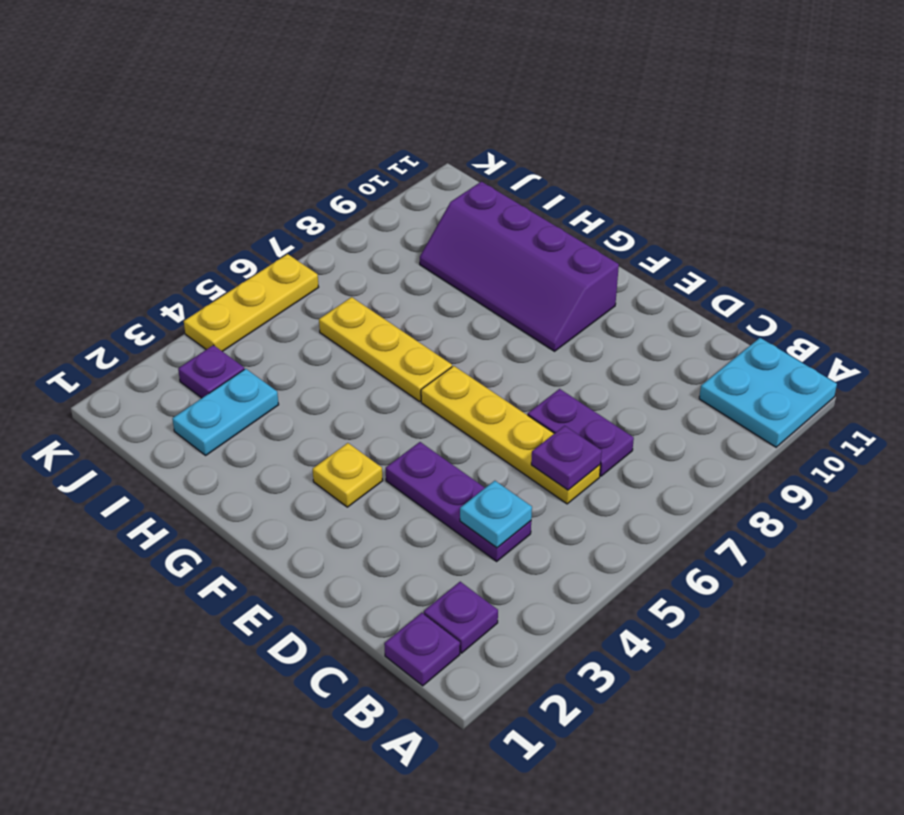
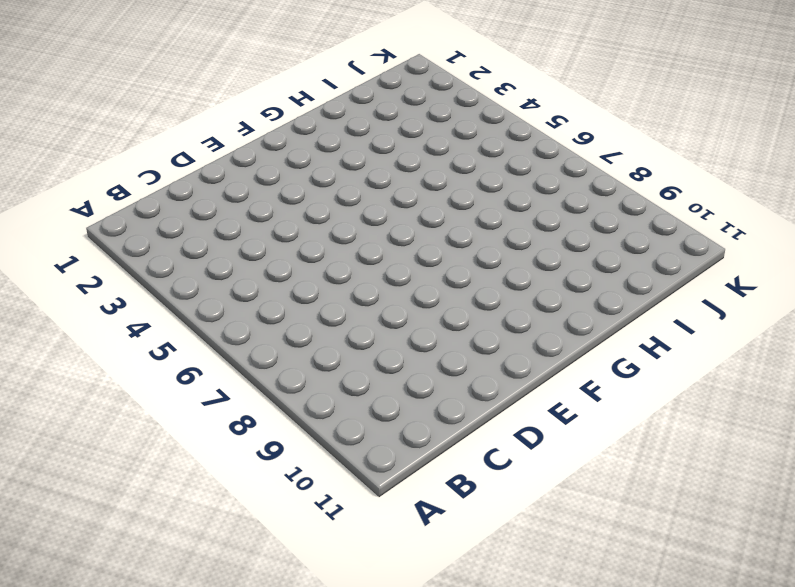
none -> cyan 2x2 plate [699,338,837,447]
none -> purple 1x1 plate [384,613,460,686]
none -> purple 1x1 plate [424,582,498,653]

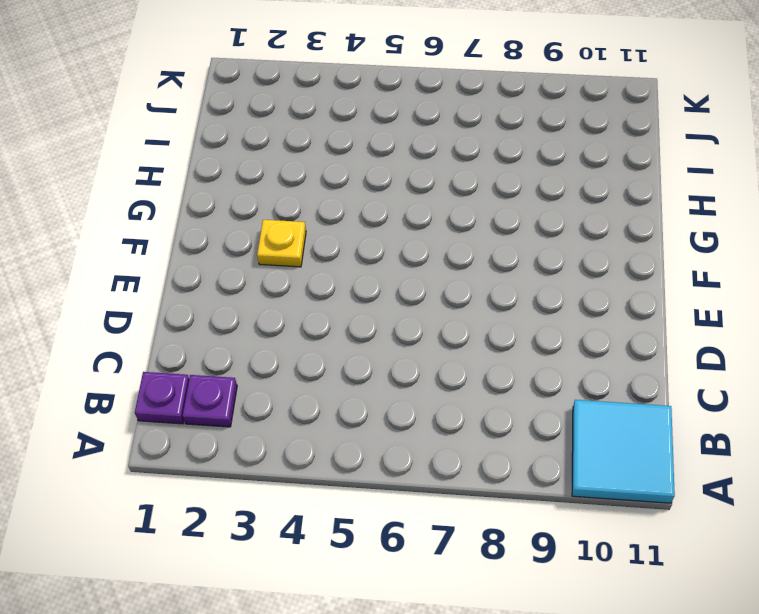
cyan 2x2 tile [572,400,675,503] -> cyan 2x2 plate [699,338,837,447]
none -> purple 1x3 plate [386,442,531,561]
none -> yellow 1x4 plate [421,366,600,504]
none -> purple 1x2 plate [528,389,634,476]

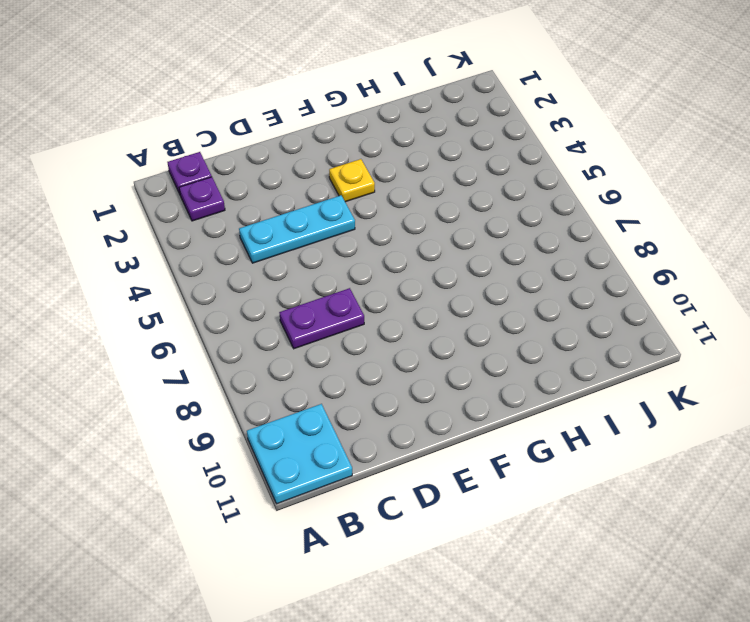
cyan 1x3 plate [239,195,355,263] -> purple 1x3 plate [386,442,531,561]
none -> yellow 1x4 plate [421,366,600,504]
none -> purple 2x4 slope [420,182,619,351]
none -> yellow 1x3 plate [319,297,452,401]

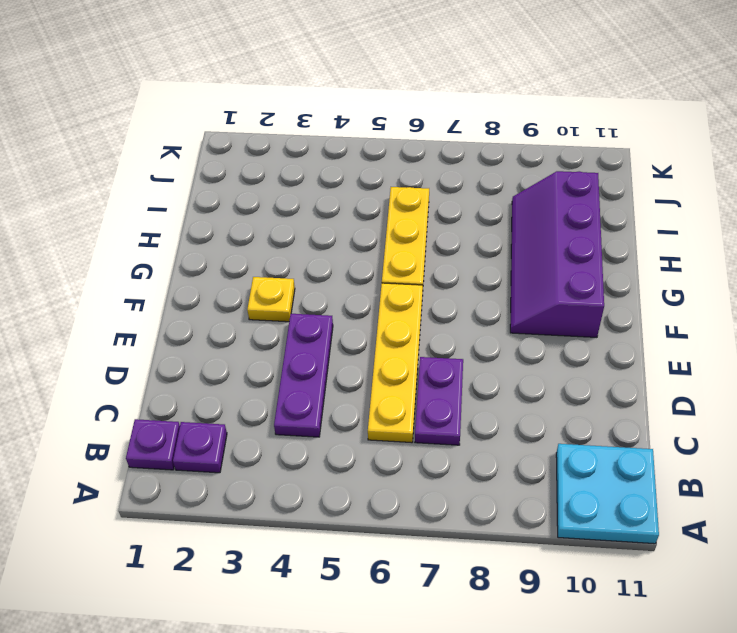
none -> cyan 1x2 plate [172,369,279,455]
none -> purple 1x1 plate [178,345,244,398]
none -> yellow 1x3 plate [184,254,319,351]

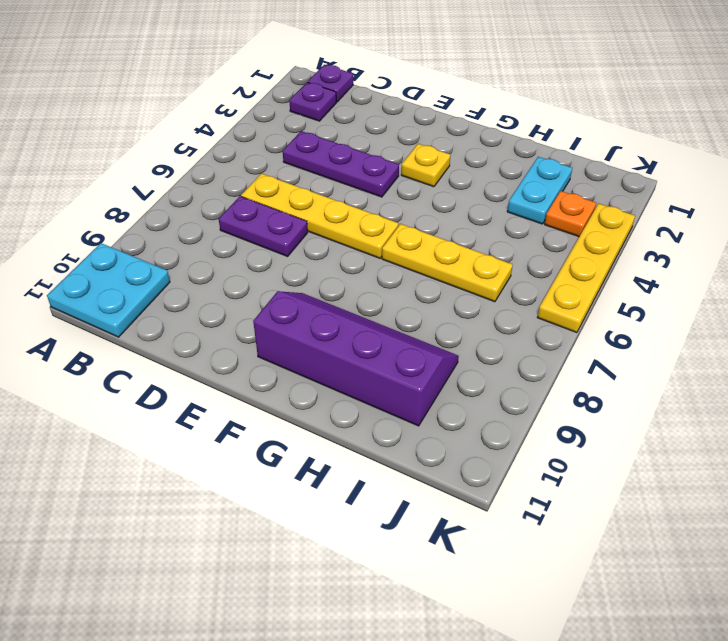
orange 1x1 plate [545,191,596,237] -> purple 1x1 plate [178,345,244,398]
yellow 1x4 plate [537,203,635,333] -> yellow 1x3 plate [184,254,319,351]
none -> cyan 1x1 plate [460,481,532,548]
none -> purple 1x1 plate [531,426,602,490]

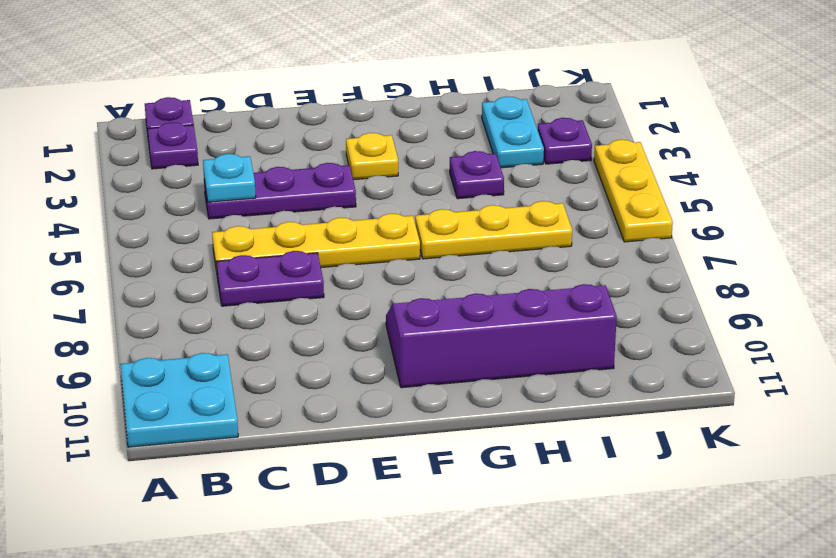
purple 1x1 plate [450,151,504,199] -> purple 1x1 plate moved to [531,426,602,490]

